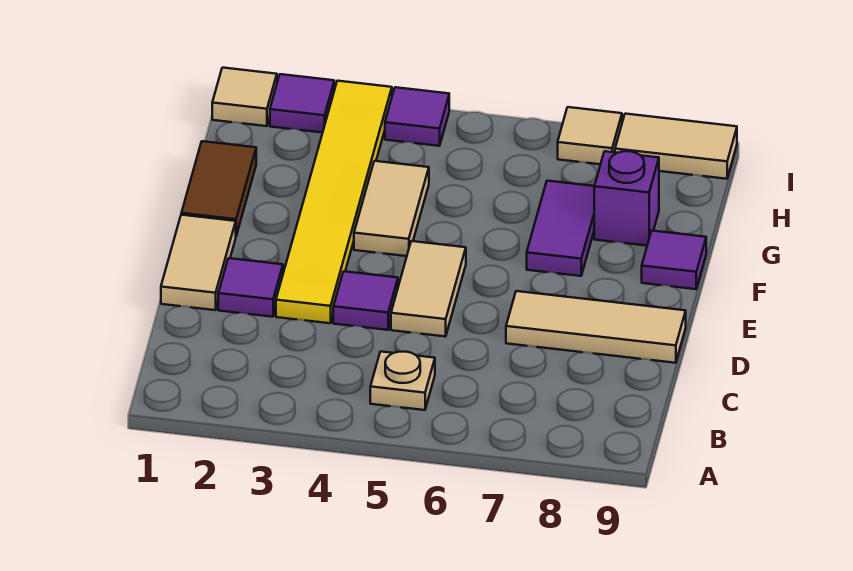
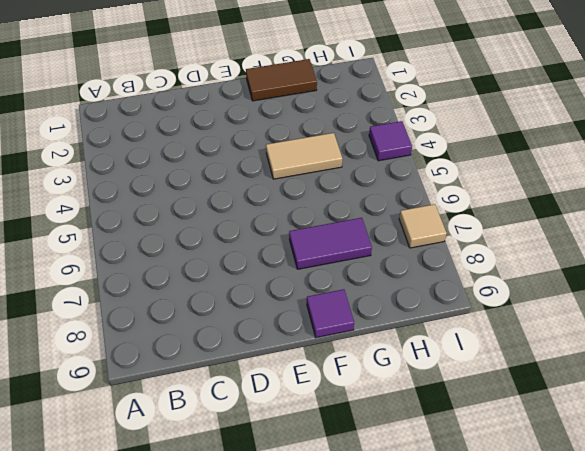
none -> tan 1x1 plate [370,352,435,410]
none -> tan 1x2 tile [161,215,236,310]
none -> purple 1x1 tile [218,258,283,317]

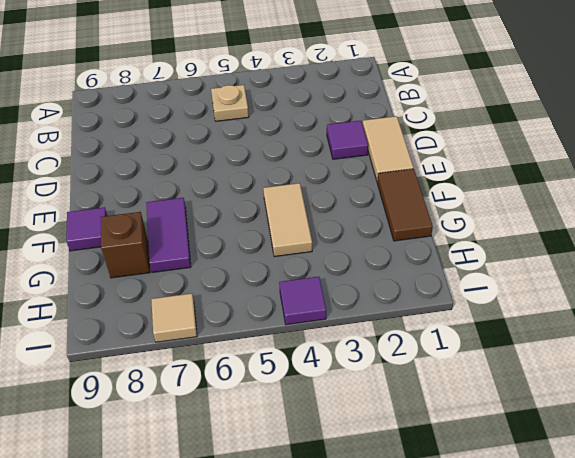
brown 1x1 brick [101,212,150,278] -> purple 1x1 brick [594,151,659,246]
none -> yellow 1x6 tile [276,81,392,323]
none -> purple 1x1 tile [333,271,398,330]
none -> tan 1x2 tile [391,241,466,337]

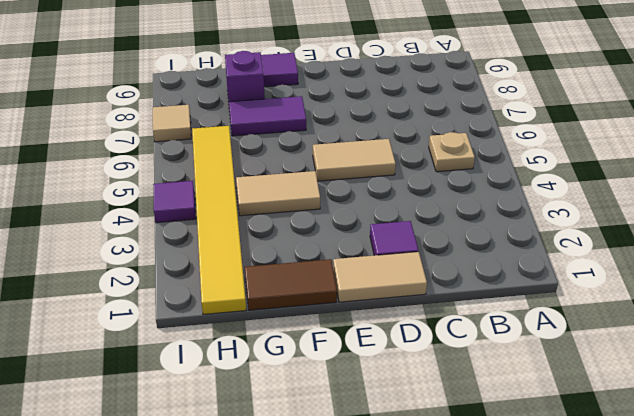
yellow 1x6 tile [192,126,246,314] -> yellow 1x6 tile turned to [276,81,392,323]
none -> purple 1x1 tile [333,271,398,330]
none -> tan 1x3 tile [506,291,686,363]
none -> tan 1x1 tile [212,68,277,126]

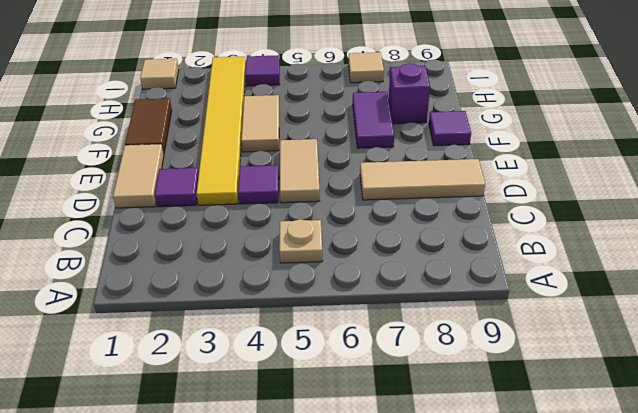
none -> purple 1x1 tile [270,74,334,133]
none -> tan 1x2 tile [615,114,737,179]

